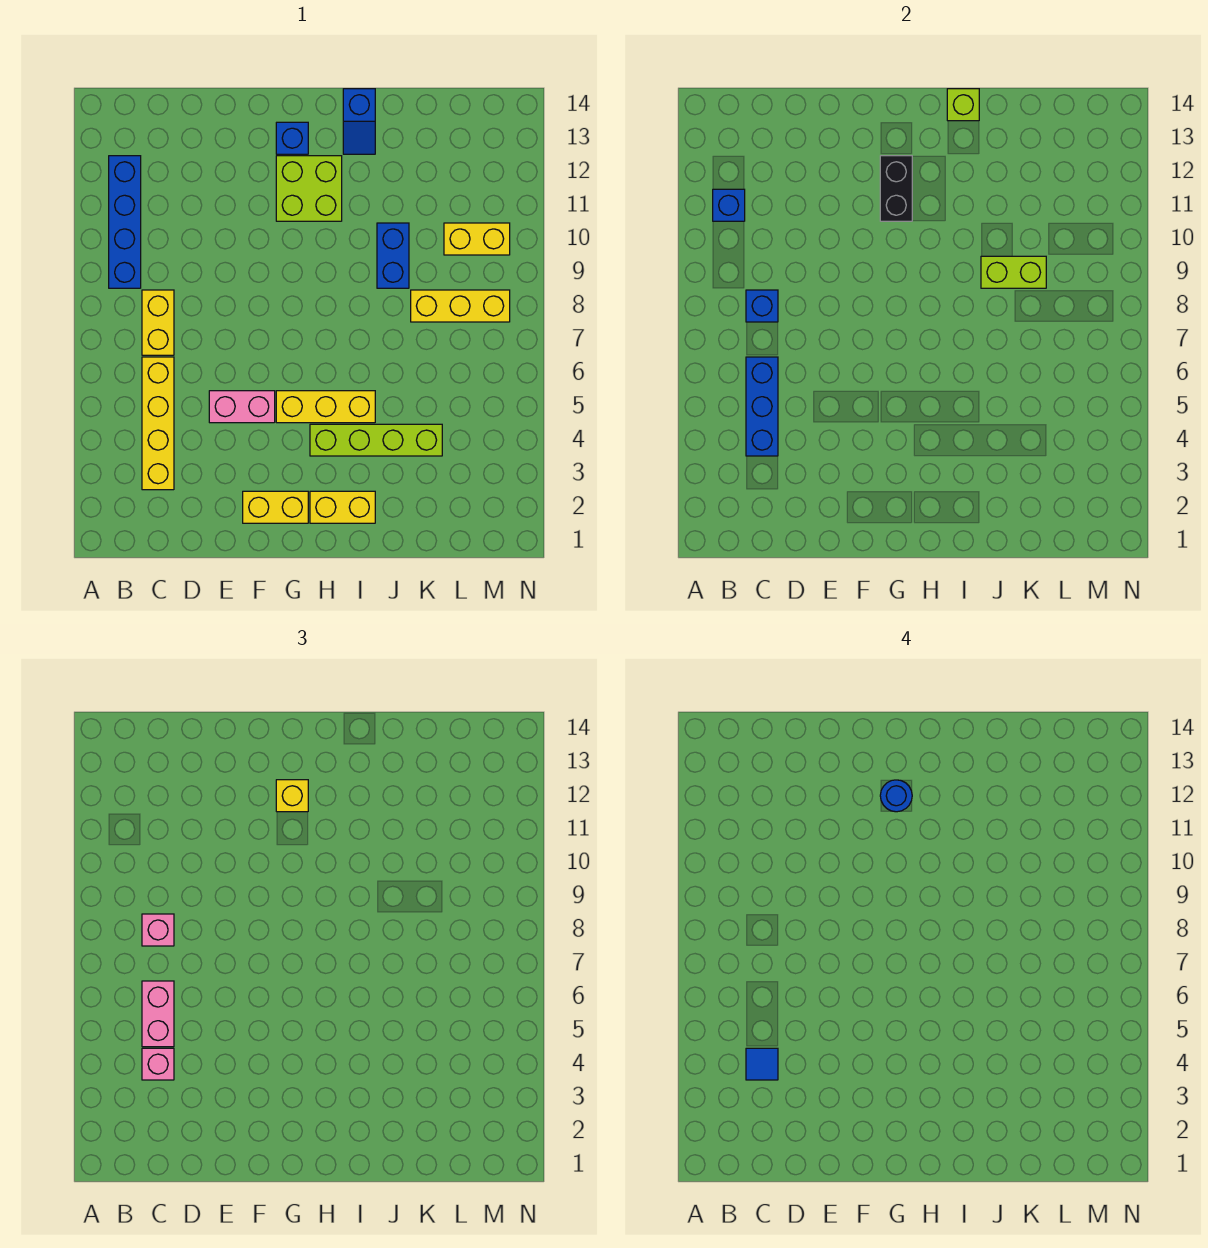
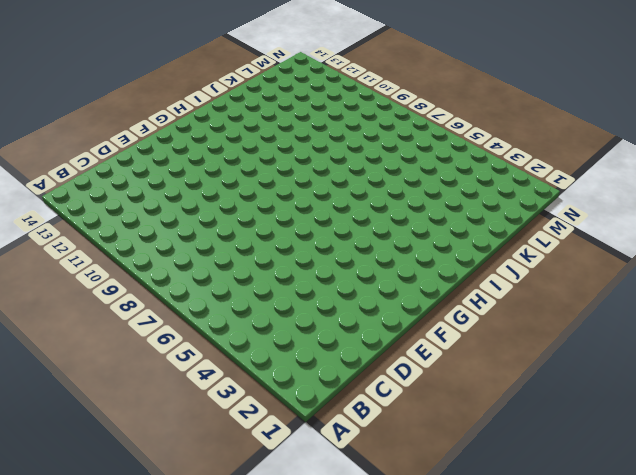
none -> blue 1x4 brick [109,156,141,288]
none -> yellow 1x4 brick [142,357,174,490]
none -> yellow 1x2 brick [142,290,174,355]

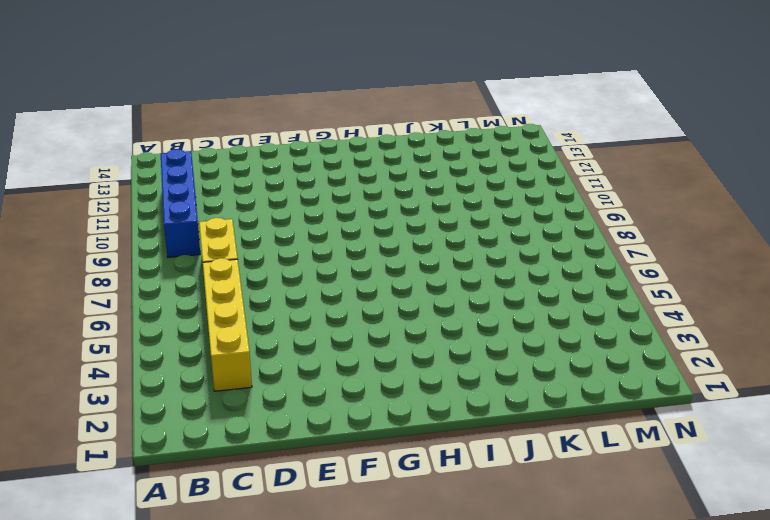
none -> pink 1x2 brick [209,391,275,423]
none -> yellow 1x2 brick [243,491,308,523]
none -> yellow 1x3 brick [276,391,375,423]

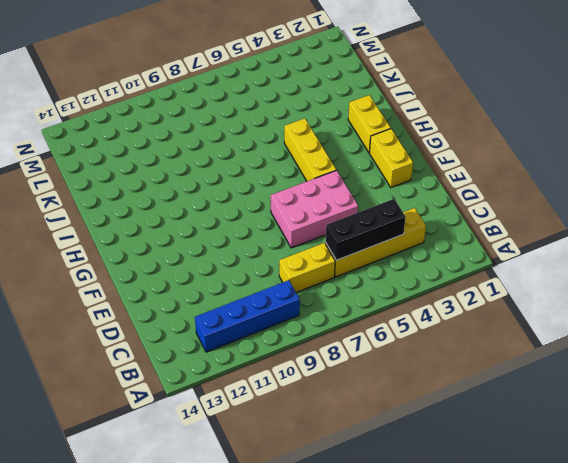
black 1x3 brick [326,199,406,260] -> blue 1x3 brick [746,357,778,456]
pink 2x3 brick [271,170,358,248] -> pink 1x2 brick [209,391,275,423]
none -> lime 2x2 brick [276,156,342,221]
none -> blue 1x1 brick [276,122,308,154]
none -> lime 1x4 brick [310,424,442,456]

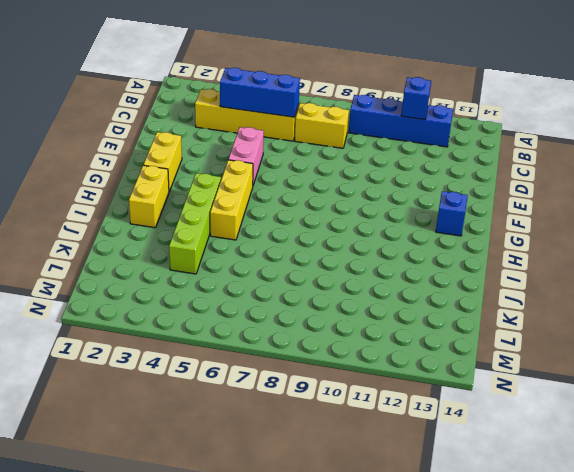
none -> lime 2x2 brick [276,156,342,221]
none -> blue 1x2 slope [343,89,375,154]
none -> blue 1x2 brick [377,223,409,288]

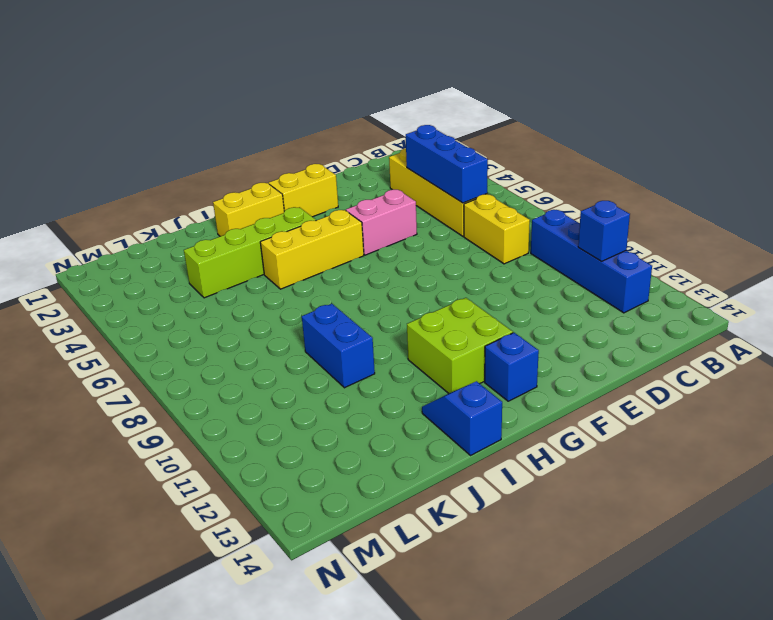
none -> yellow 1x3 brick [411,290,510,322]
none -> yellow 1x2 brick [444,223,510,255]
none -> blue 1x1 brick [746,290,778,322]

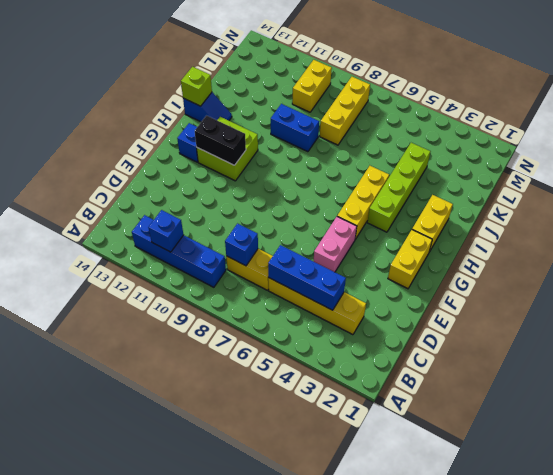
none -> lime 1x2 brick [981,256,1046,288]
none -> pink 1x1 brick [142,1048,174,1080]
none -> pink 1x2 brick [142,981,174,1047]

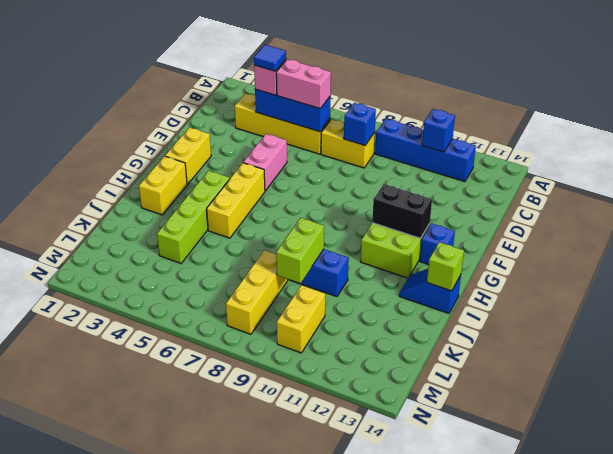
none -> pink 1x1 brick [142,914,174,946]
none -> yellow 1x1 brick [276,780,308,812]
none -> blue 1x1 round brick [880,780,912,812]

